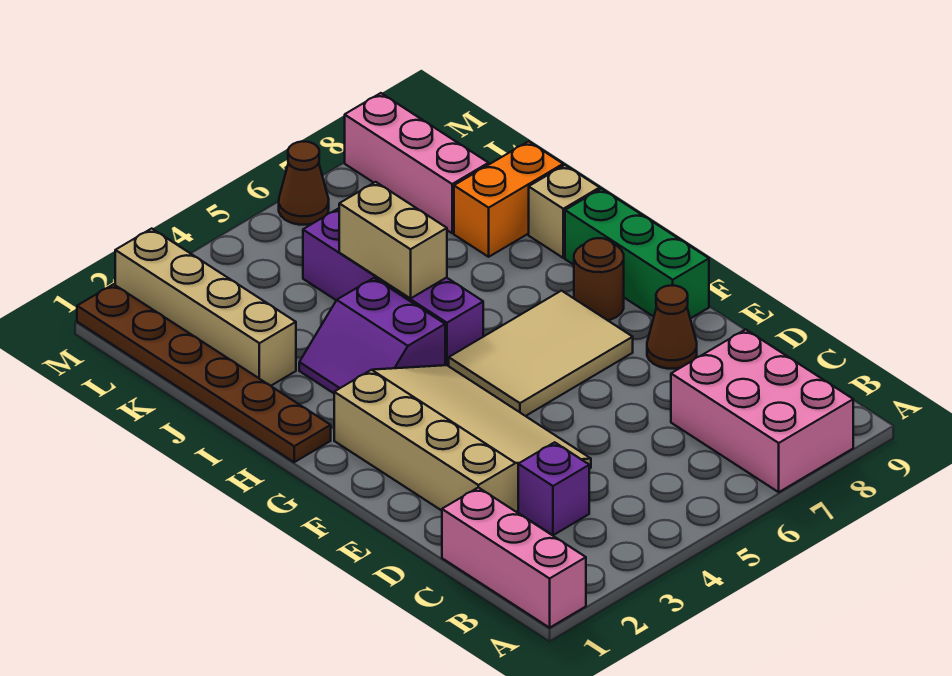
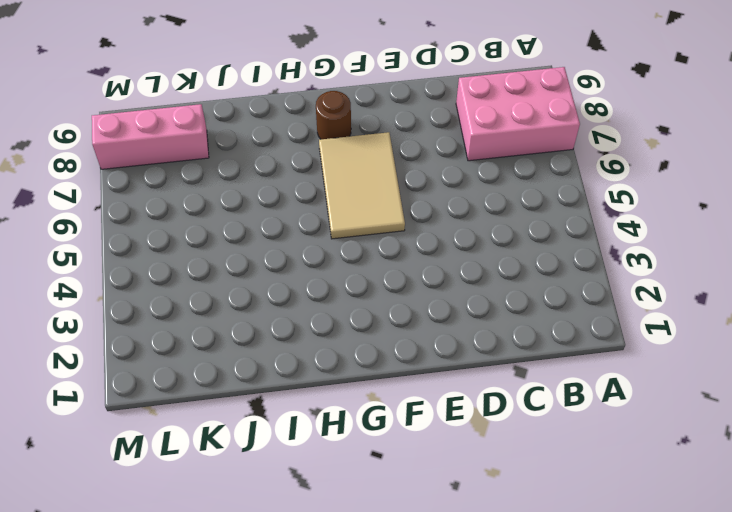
none -> pink 1x3 brick [442,488,586,628]
none -> purple 1x1 brick [518,442,589,535]
none -> tan 3x4 slope [334,365,591,512]

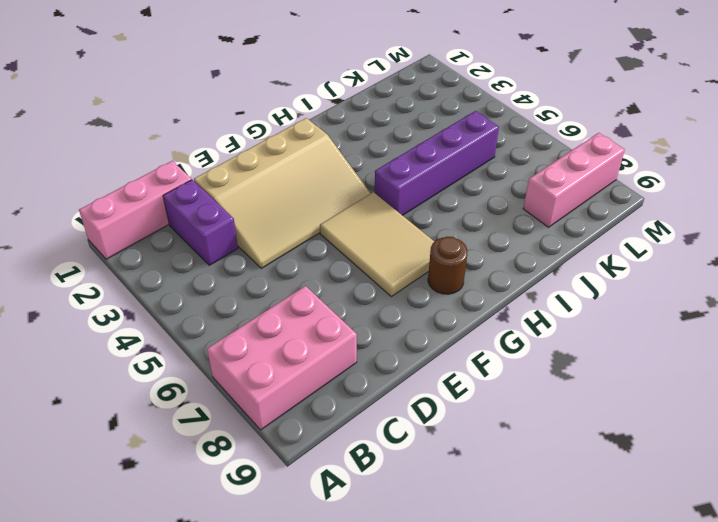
purple 1x2 brick [163,180,238,265] -> purple 1x1 brick [518,442,589,535]
none -> brown 1x1 cone [647,286,697,369]
none -> green 1x3 brick [565,189,709,319]
none -> brown 1x6 plate [77,284,331,462]

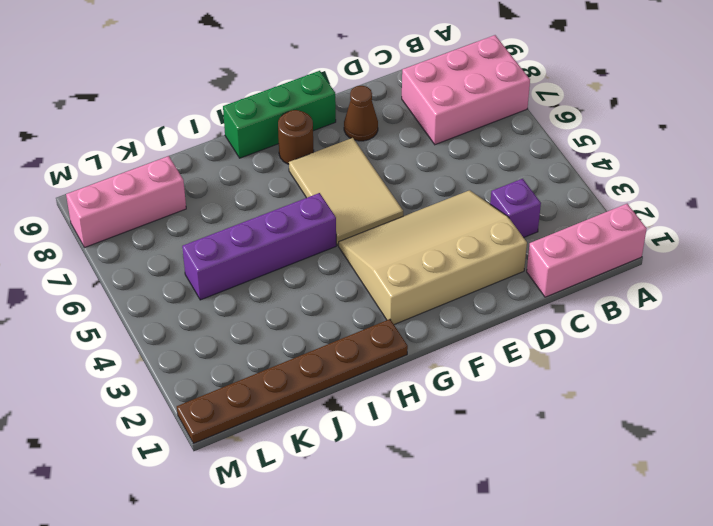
none -> purple 2x2 slope [299,278,445,393]
none -> tan 1x1 brick [529,165,600,258]
none -> tan 1x4 brick [115,229,296,386]

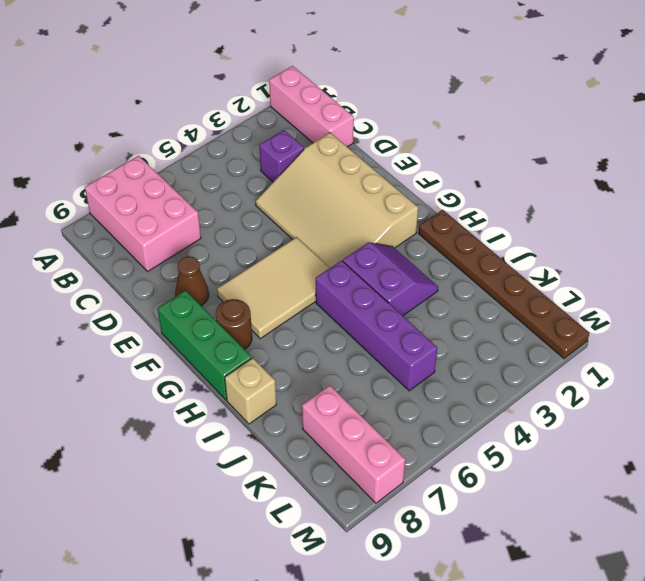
none -> tan 1x4 brick [115,229,296,386]
none -> orange 1x2 brick [454,141,563,257]
none -> brown 1x1 cone [279,142,329,225]

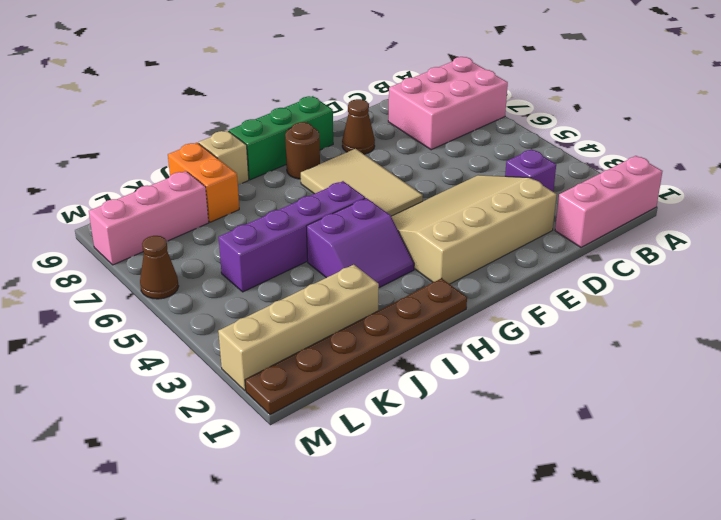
none -> tan 1x2 brick [339,182,447,298]

